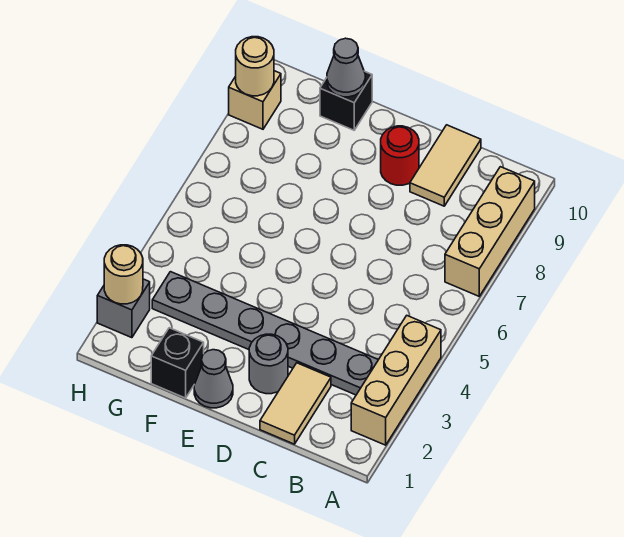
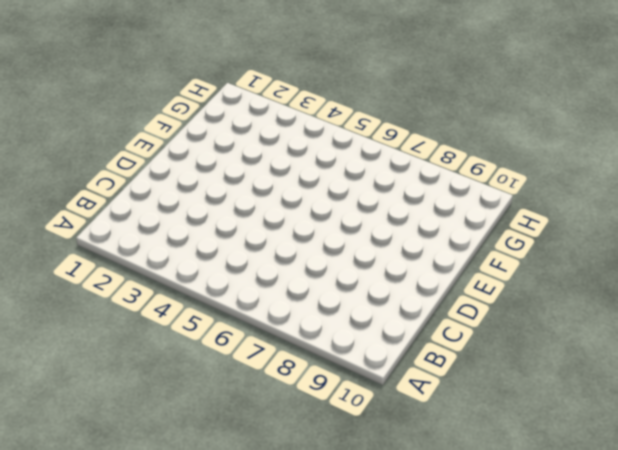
none -> tan 1x3 brick [351,316,441,445]
none -> tan 1x3 brick [445,167,535,296]
none -> grey 1x6 plate [152,272,378,395]

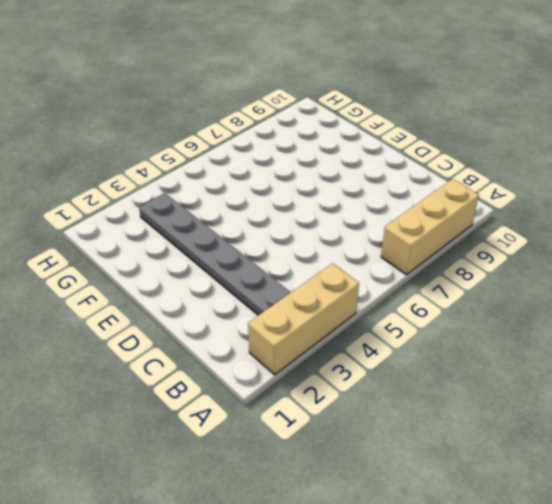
none -> tan 1x2 tile [260,363,331,444]
none -> tan 1x2 tile [410,125,481,206]
none -> grey 1x1 round brick [249,334,288,394]

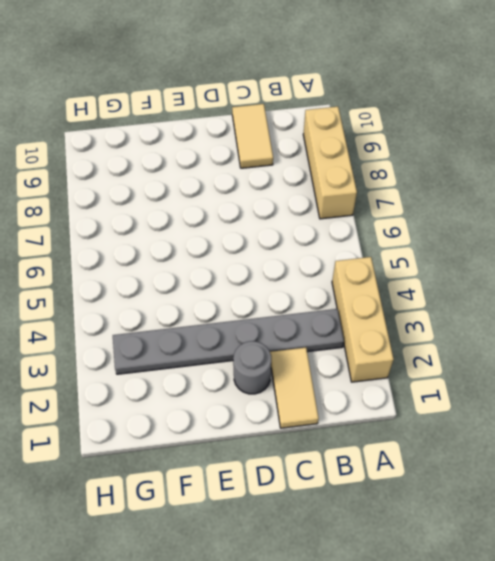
none -> red 1x1 round brick [381,126,419,185]
none -> grey 1x1 cone [194,350,233,408]
none -> black 1x1 brick [151,328,204,398]

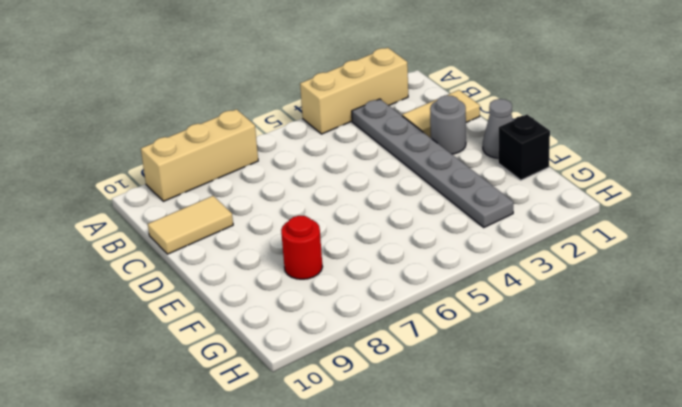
red 1x1 round brick [281,216,322,279] -> red 1x1 round brick moved to [381,126,419,185]
none -> black 1x1 brick [320,71,372,130]
none -> grey 1x1 brick [97,279,150,338]
none -> tan 1x1 brick [229,71,281,129]

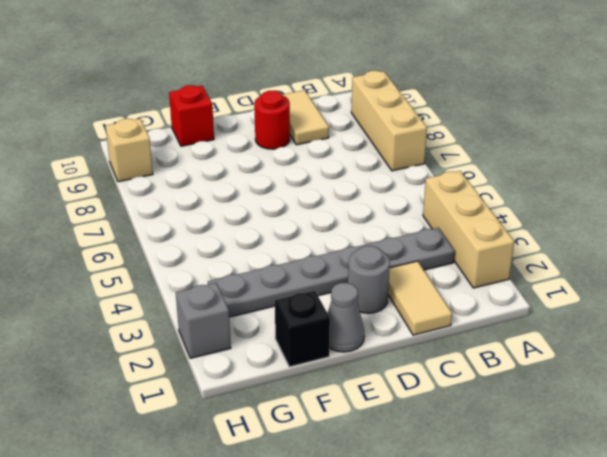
red 1x1 brick [169,85,214,146] -> black 1x1 brick [320,71,372,130]
none -> grey 1x1 cone [327,38,365,97]
none -> tan 1x1 round brick [104,245,143,304]
none -> tan 1x1 round brick [236,37,274,96]

